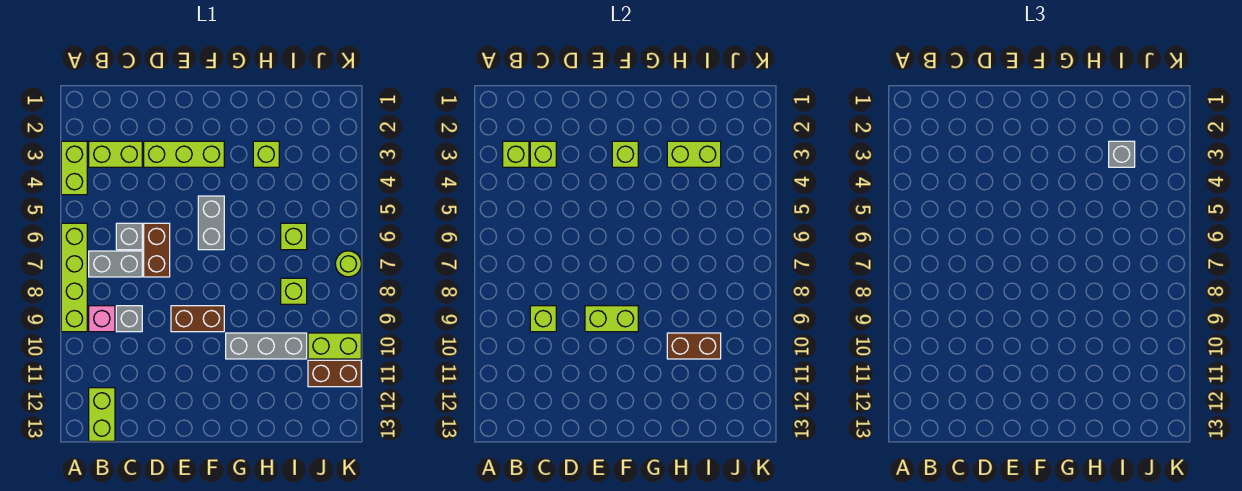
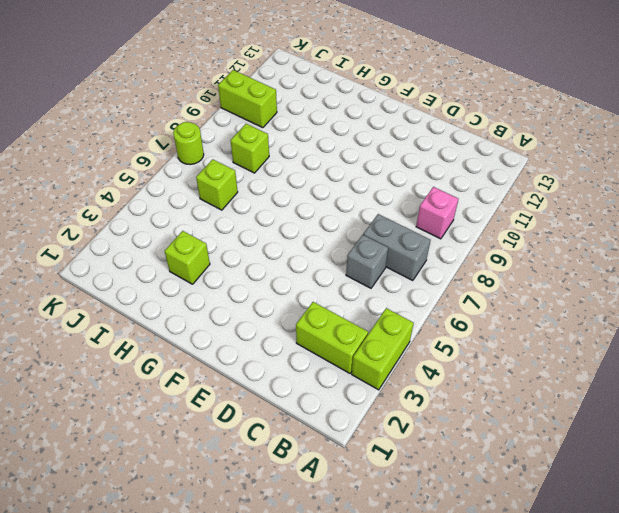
none -> lime 1x4 brick [61,223,87,332]
none -> lime 1x2 brick [89,388,115,441]
none -> grey 1x1 brick [116,306,142,332]

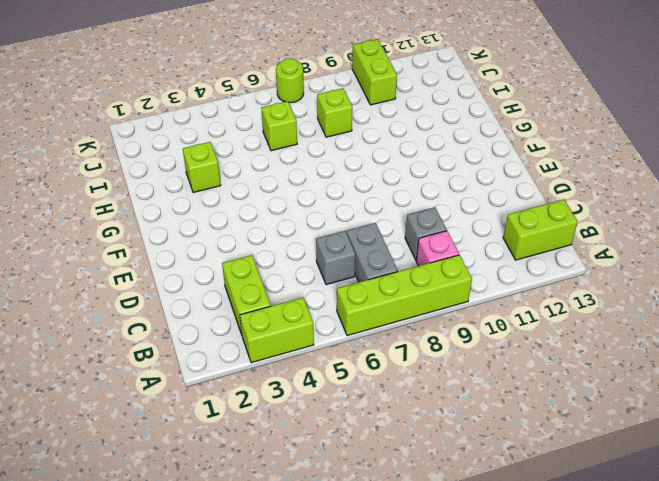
none -> lime 1x3 brick [144,141,224,167]
none -> brown 1x2 brick [144,223,170,277]
none -> brown 1x2 brick [171,306,224,332]

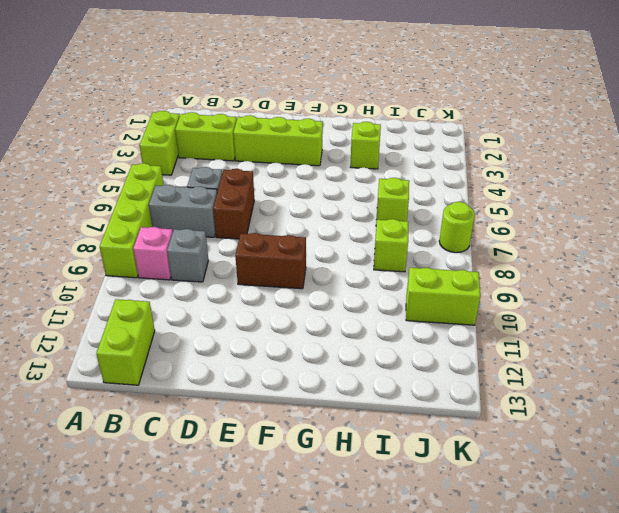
none -> grey 1x2 brick [198,196,224,250]
none -> grey 1x3 brick [226,333,307,359]
none -> brown 1x2 brick [308,360,361,387]

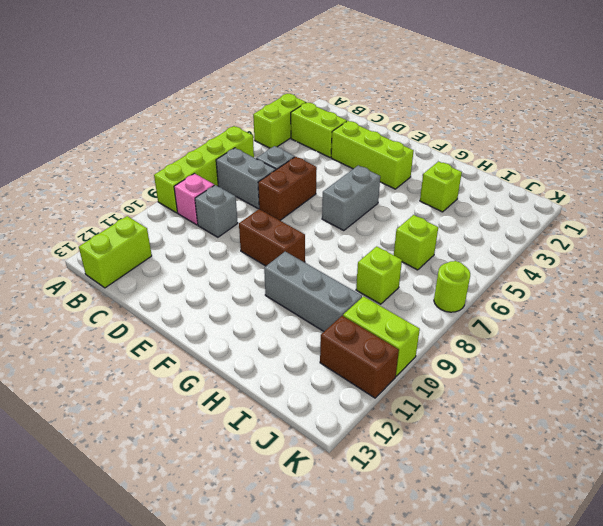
none -> lime 1x1 brick [503,141,529,167]
none -> lime 1x1 brick [530,141,556,167]
none -> lime 1x1 brick [530,306,556,332]

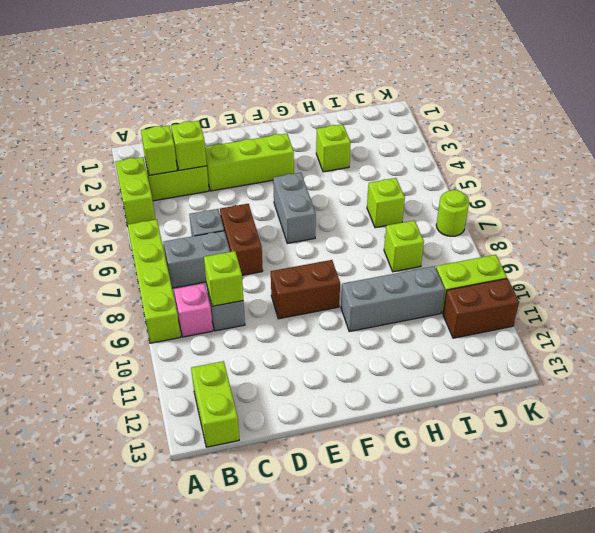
none -> lime 1x2 brick [585,306,638,332]
none -> lime 1x1 brick [612,141,638,167]
none -> lime 1x2 brick [667,141,721,167]

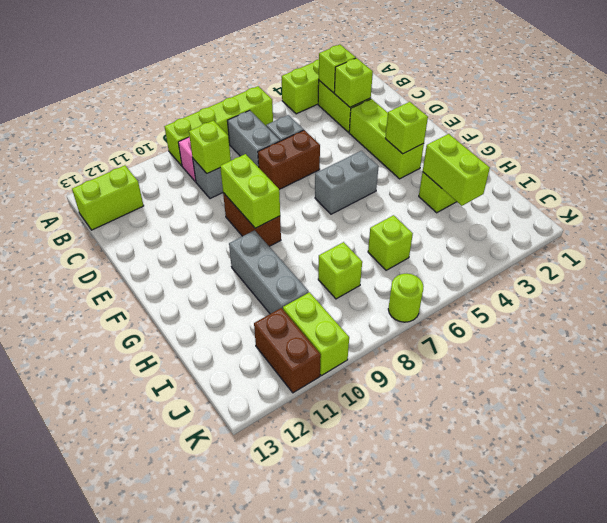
none -> brown 1x2 brick [667,333,721,359]
none -> grey 1x1 brick [1109,141,1135,167]

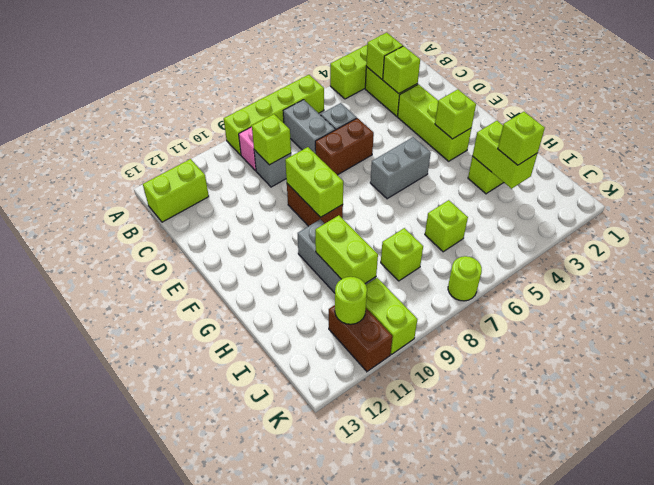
lime 1x2 brick [315,215,378,283] -> brown 1x2 brick [667,333,721,359]
lime 1x1 brick [498,112,545,165] -> grey 1x1 brick [1109,141,1135,167]
lime 1x1 round brick [335,277,367,324] -> none

